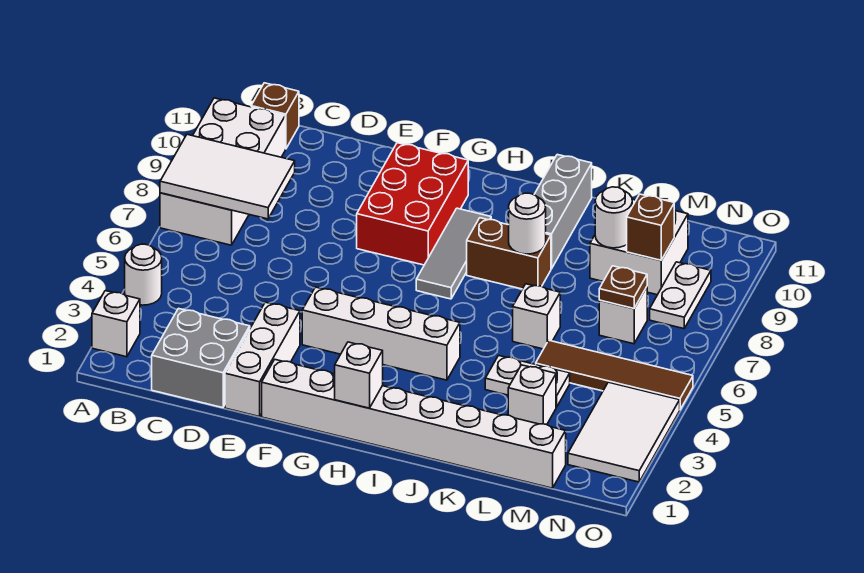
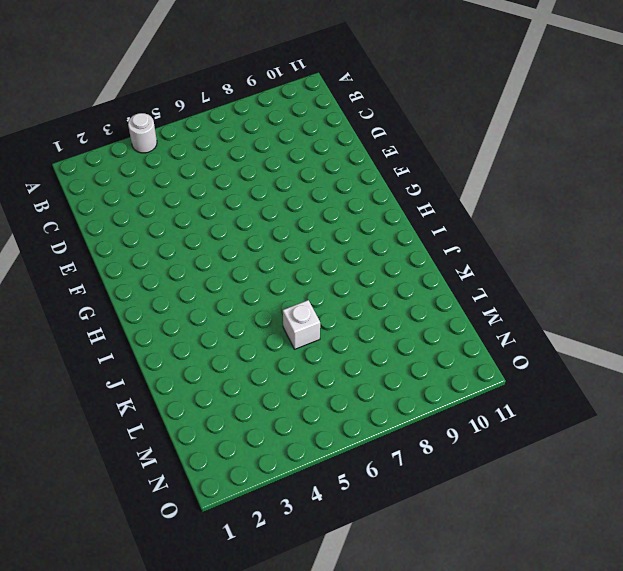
none -> white 1x1 brick [92,291,140,357]
none -> white 2x4 brick [160,98,285,245]
none -> brown 1x1 brick [251,83,299,149]

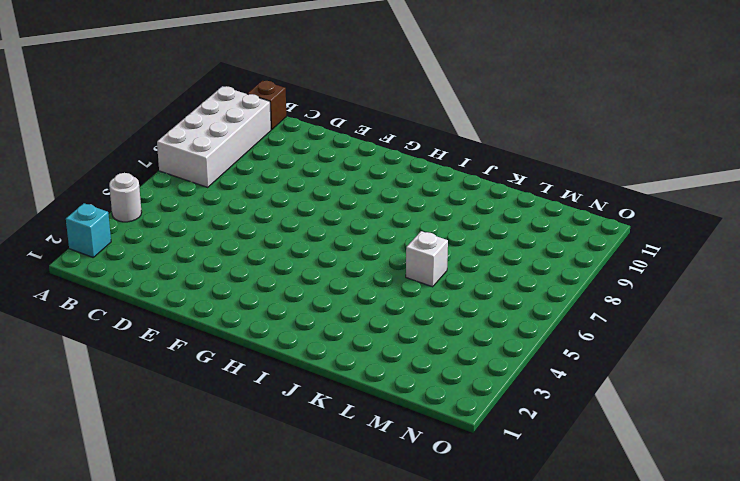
cyan 1x1 brick [66,203,111,257] -> white 1x1 brick [92,291,140,357]
none -> grey 2x2 brick [152,309,250,408]
none -> white 1x3 brick [225,302,300,417]
none -> white 1x8 brick [262,360,566,488]

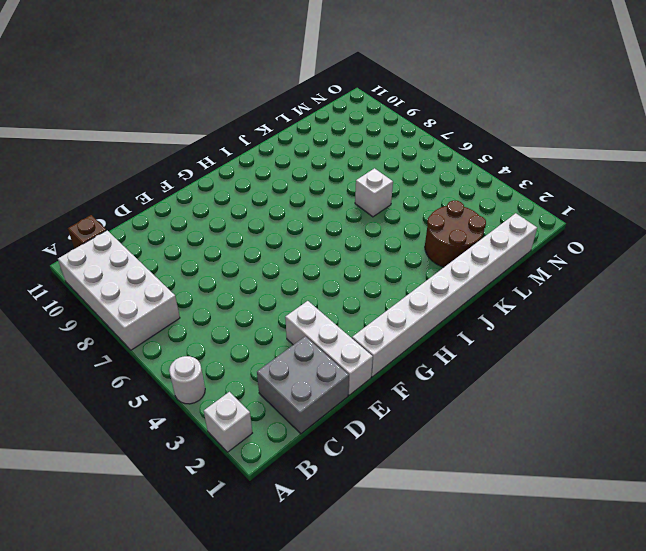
brown 2x2 round brick [425,201,486,267] -> white 1x1 brick [508,365,556,425]
none -> white 1x4 brick [302,287,460,380]
none -> red 2x3 brick [357,143,468,265]
none -> grey 1x3 tile [416,208,491,299]

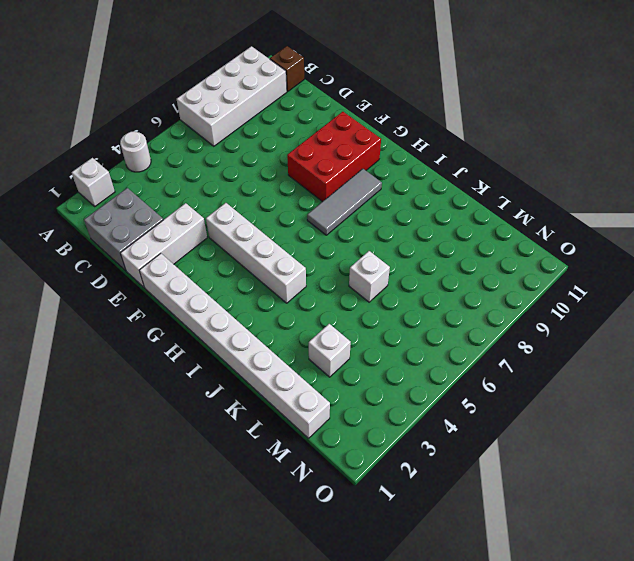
none -> brown 1x2 brick [467,218,551,289]
none -> grey 1x3 brick [534,155,592,269]
none -> white 1x2 plate [485,356,570,407]

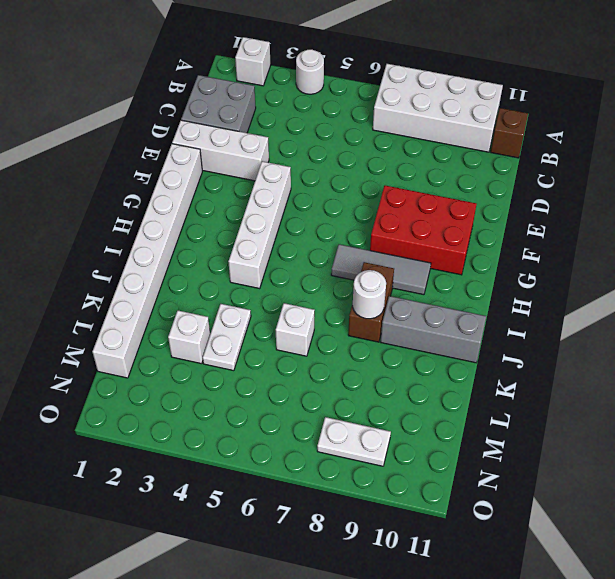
none -> brown 1x4 tile [536,341,693,409]
none -> white 2x2 brick [590,199,688,295]
none -> white 1x1 brick [599,287,647,344]

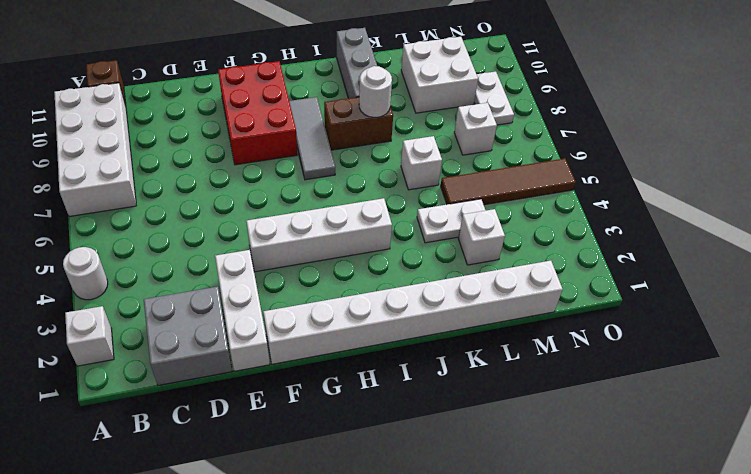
none -> white 2x3 tile [568,382,680,482]
none -> white 2x3 tile [160,134,295,219]
none -> white 1x1 brick [335,342,383,408]

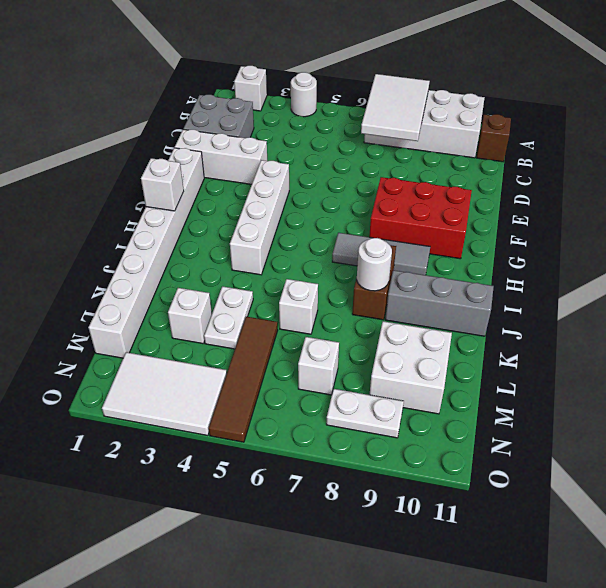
none -> white 1x1 round brick [595,187,632,248]
none -> brown 1x1 plate [599,266,647,309]
none -> brown 1x1 brick [627,194,674,260]

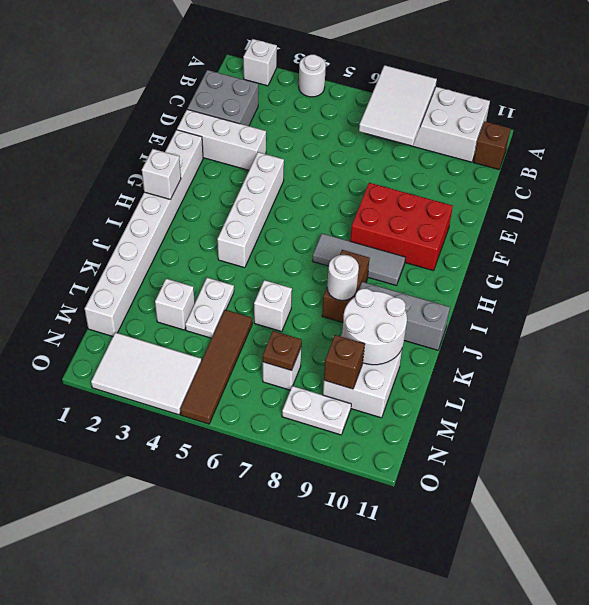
white 2x2 round brick [342,289,407,365] -> white 1x1 round brick [595,187,632,248]

